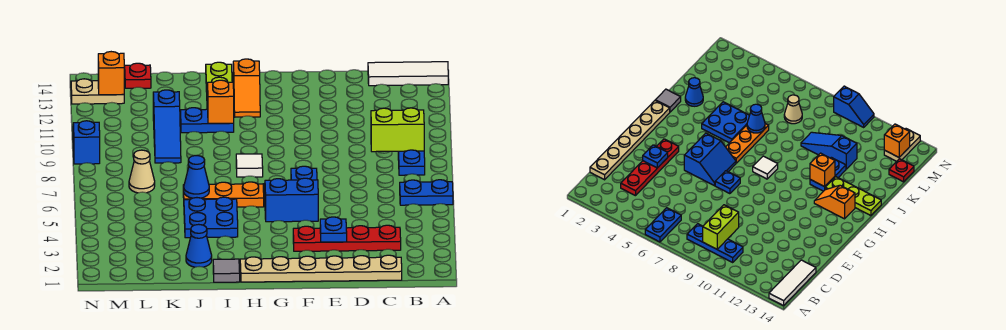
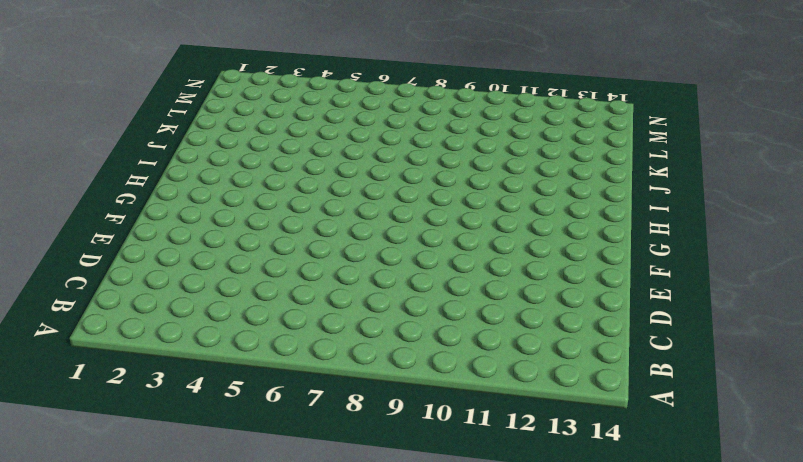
none -> blue 1x2 plate [400,180,453,205]
none -> white 1x3 tile [368,62,448,86]
none -> blue 1x3 plate [398,150,425,175]

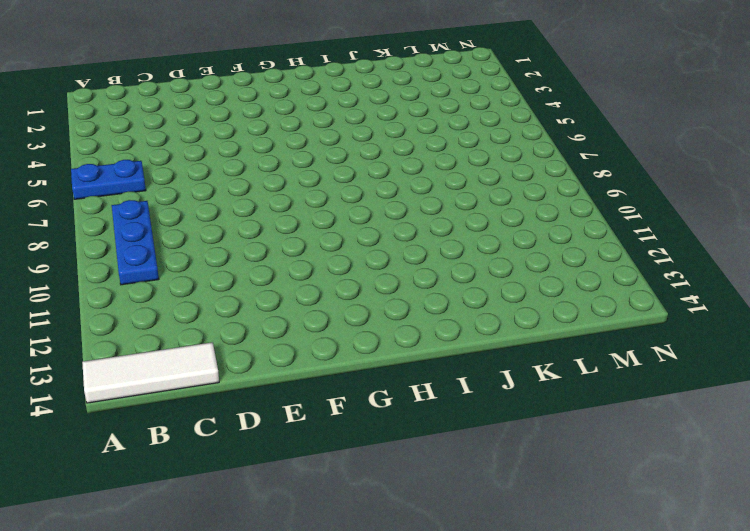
none -> tan 1x6 plate [240,255,402,282]
none -> red 1x4 plate [293,225,401,251]
none -> blue 2x2 slope [264,178,318,222]

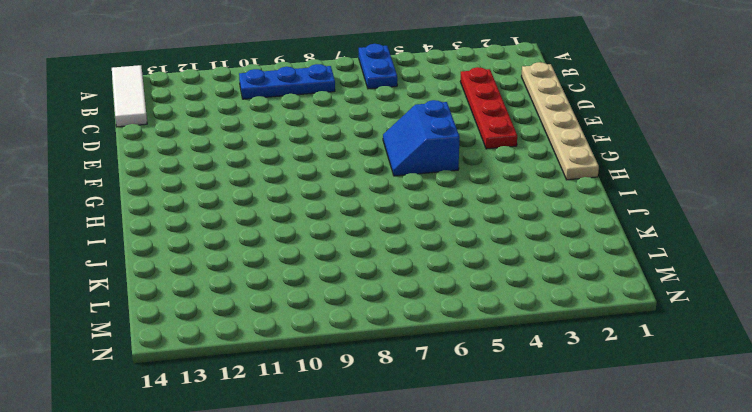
none -> blue 1x1 plate [291,166,317,180]
none -> orange 1x3 plate [183,182,264,207]
none -> white 1x1 tile [236,154,263,177]

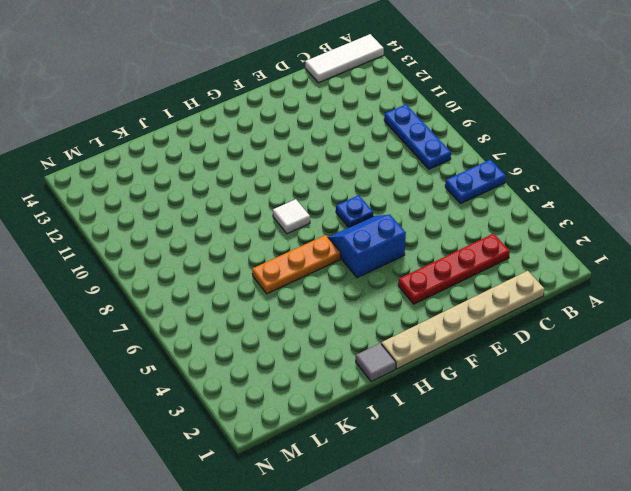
none -> orange 1x2 slope [233,59,260,117]
none -> blue 2x2 plate [184,197,238,238]
none -> blue 1x2 plate [180,108,234,133]

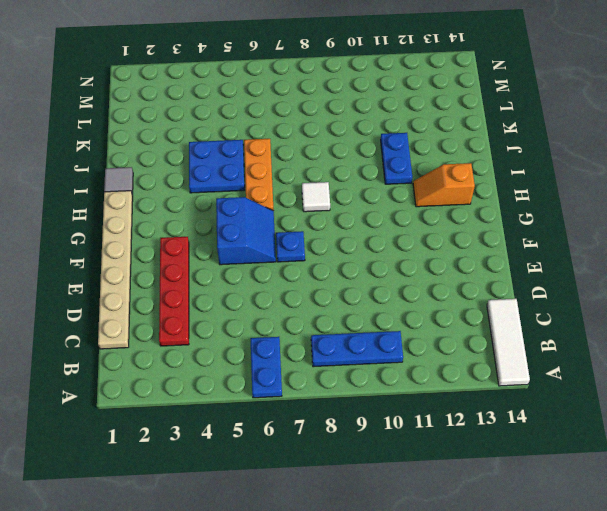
none -> lime 1x3 plate [206,62,232,108]
none -> blue 1x1 cone [186,224,212,267]
none -> blue 1x3 slope [153,90,181,163]

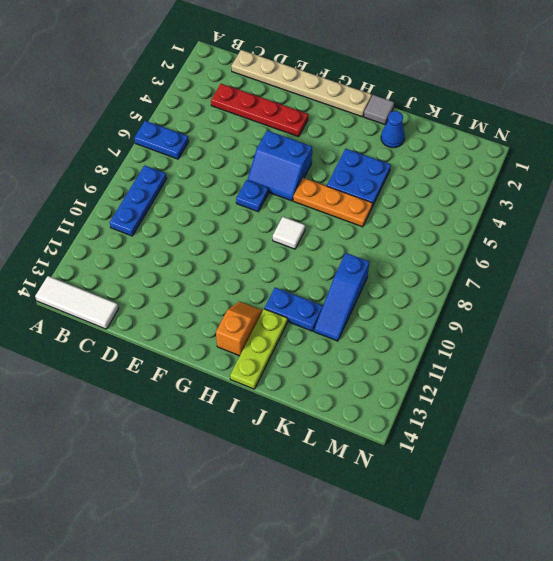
blue 1x3 slope [314,253,369,341] -> blue 1x3 slope turned to [153,90,181,163]
none -> tan 1x1 cone [129,150,155,193]
none -> red 1x1 plate [124,63,151,88]
none -> tan 1x2 plate [71,79,124,104]

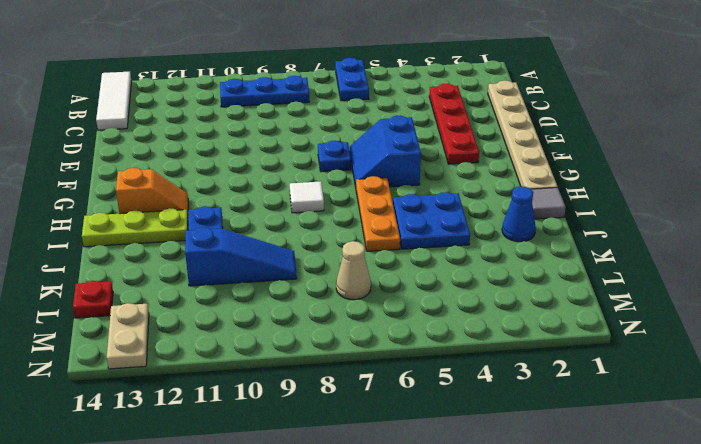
none -> blue 1x2 slope [73,121,100,164]
none -> lime 1x2 brick [371,108,424,152]
none -> blue 1x1 plate [320,217,347,242]

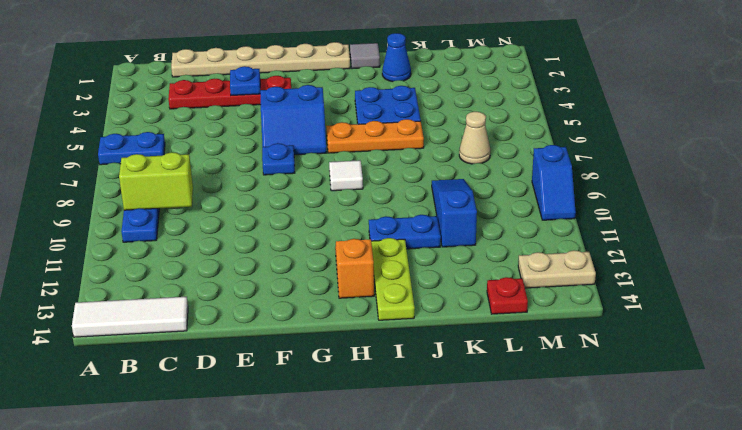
none -> orange 1x1 brick [207,80,234,123]
none -> blue 1x1 cone [183,156,209,198]
none -> orange 1x1 brick [98,52,124,95]

